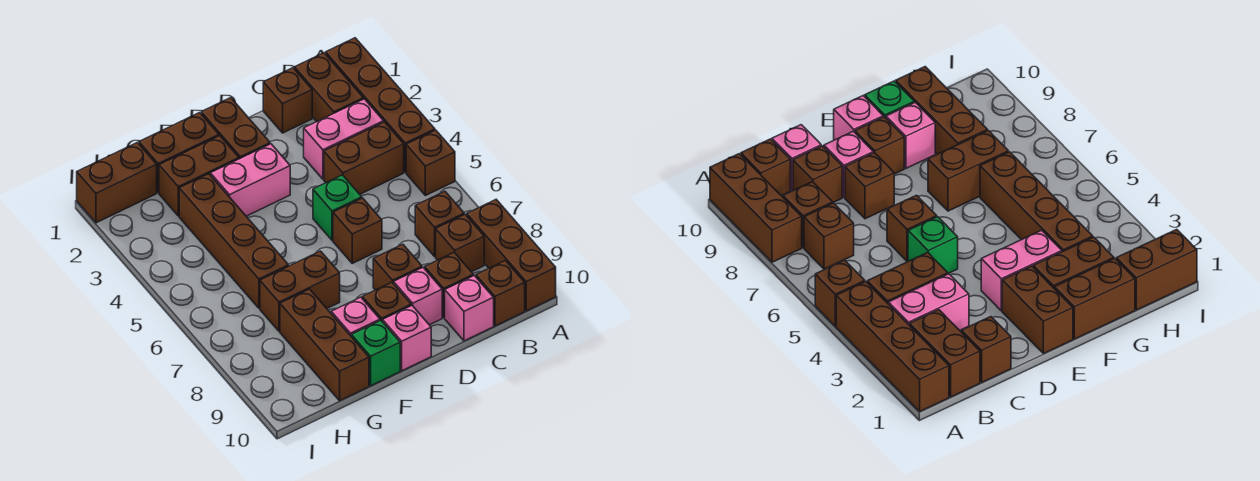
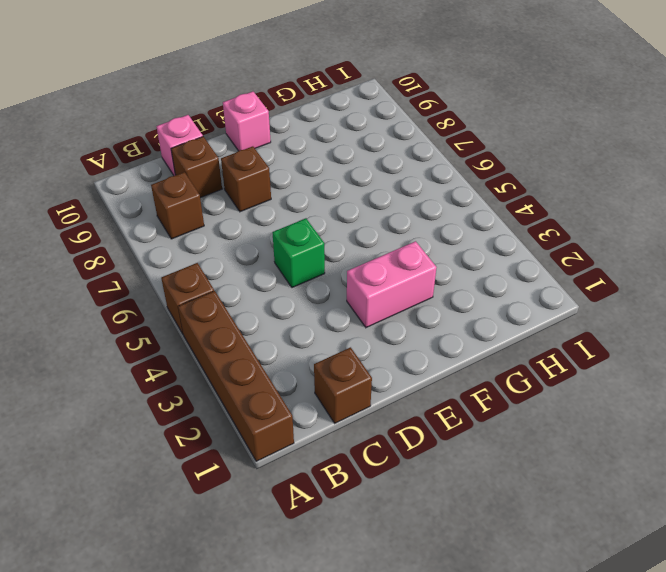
none -> brown 1x3 brick [467,200,556,311]
none -> brown 1x2 brick [295,53,363,122]
none -> pink 1x2 brick [304,99,384,179]

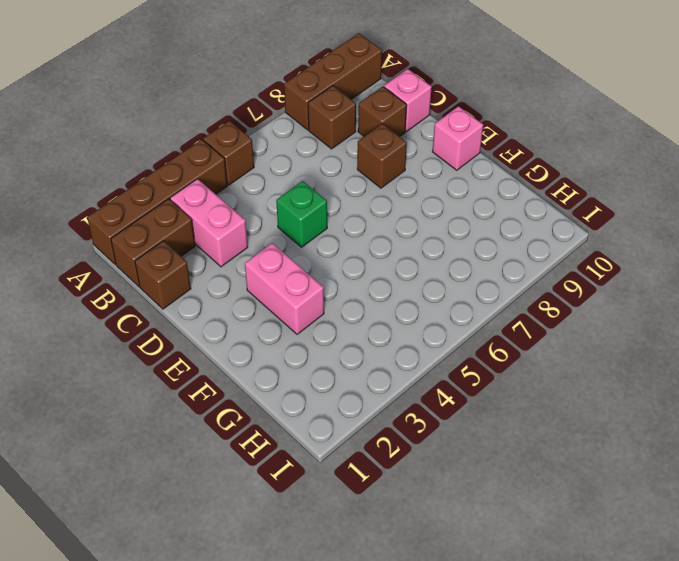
none -> brown 1x2 brick [324,122,404,194]
none -> brown 1x1 brick [415,191,464,256]
none -> brown 1x1 brick [476,261,525,326]

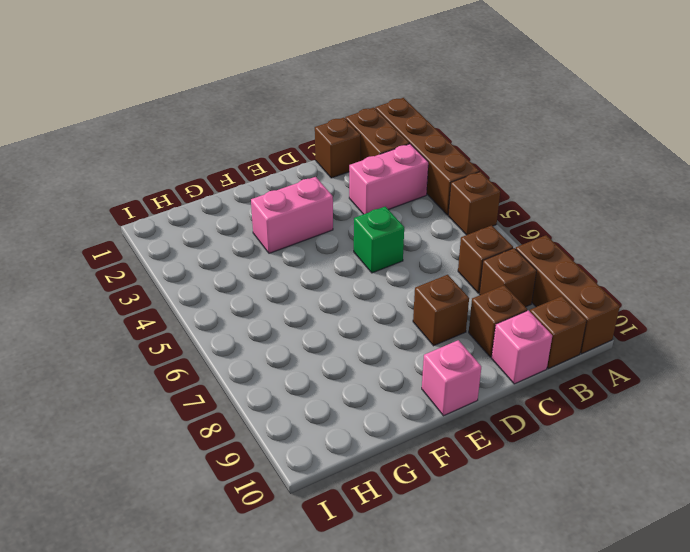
none -> brown 1x2 brick [324,122,404,194]
none -> brown 1x1 brick [333,198,382,263]
none -> pink 1x1 brick [394,268,442,325]

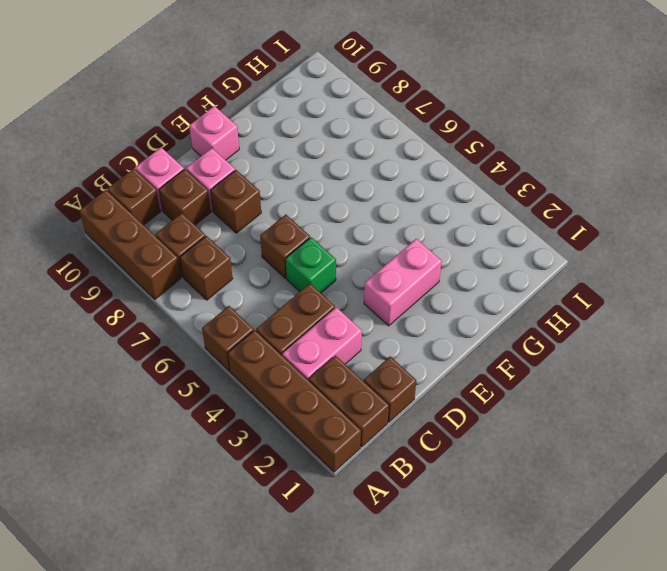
none -> brown 1x2 brick [201,98,270,159]
none -> brown 1x1 brick [362,282,411,322]
none -> brown 1x2 brick [139,113,219,193]

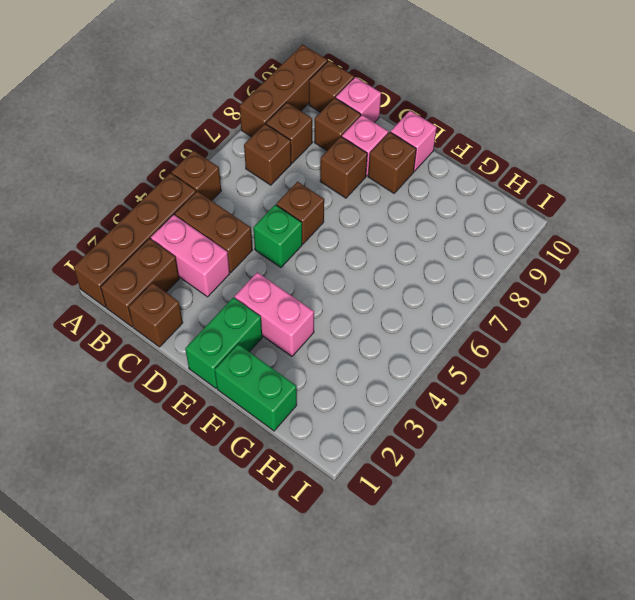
green 1x2 brick [185,298,262,388] -> brown 1x2 brick [201,98,270,159]
green 1x2 brick [215,344,297,431] -> brown 1x2 brick [139,113,219,193]
none -> brown 1x2 brick [159,136,239,216]
none -> brown 1x2 brick [260,251,340,331]
none -> pink 1x1 brick [331,297,380,336]

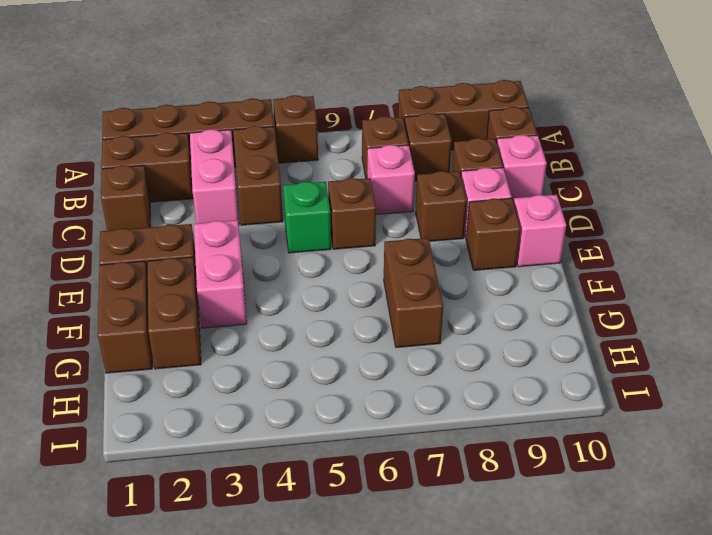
pink 1x1 brick [367,145,415,214] -> pink 1x1 brick moved to [331,297,380,336]
none -> green 1x1 brick [351,320,400,386]
none -> brown 1x4 brick [179,174,289,308]
none -> brown 1x3 brick [280,289,369,401]

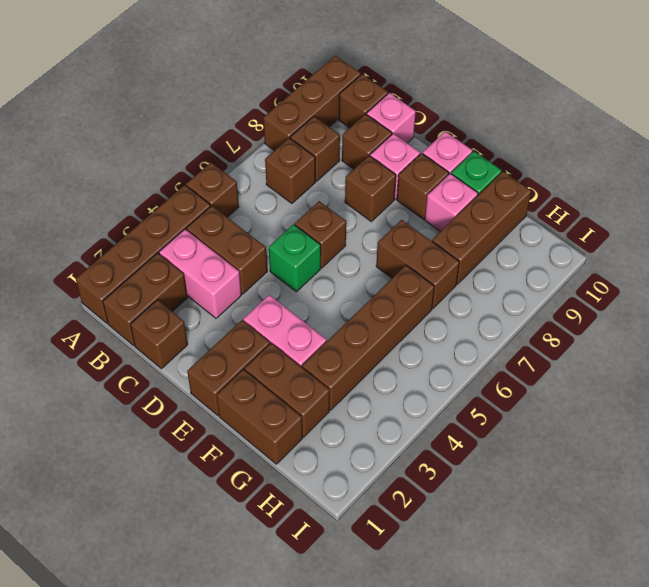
none -> brown 1x2 brick [77,142,157,223]

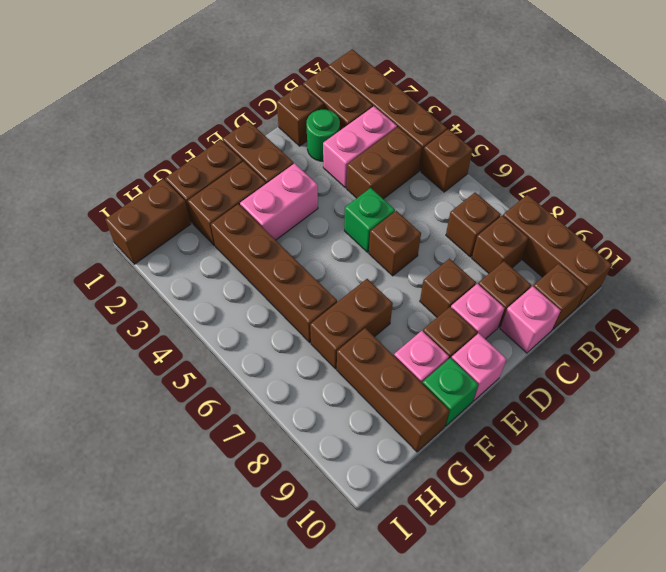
green 1x1 round brick [306,110,340,161] -> none

